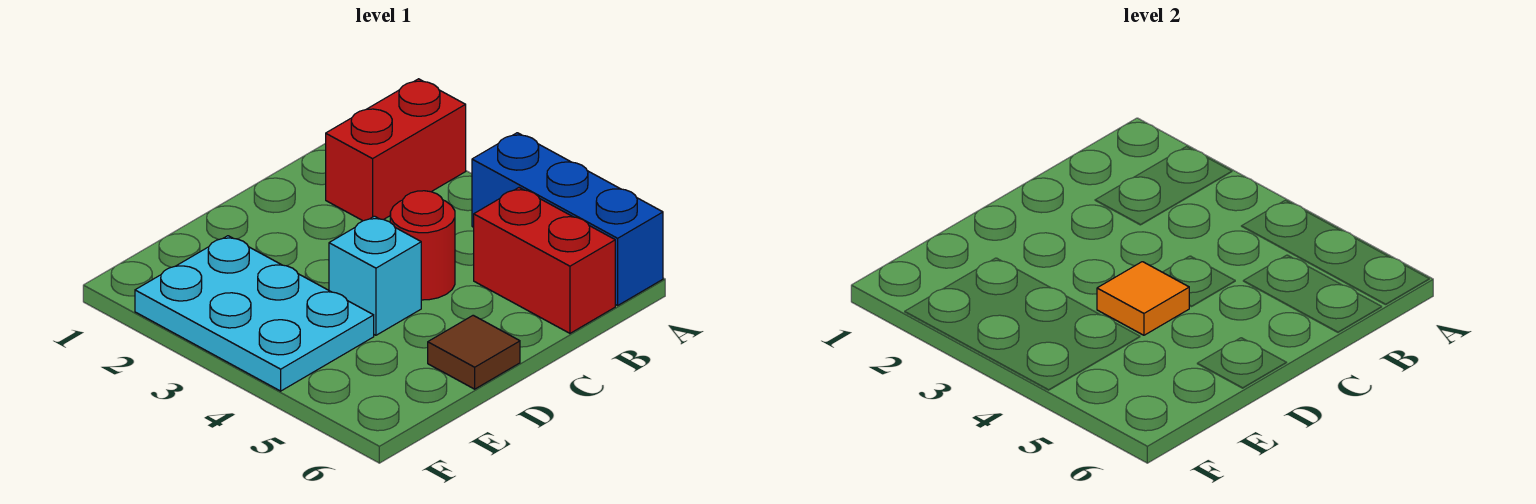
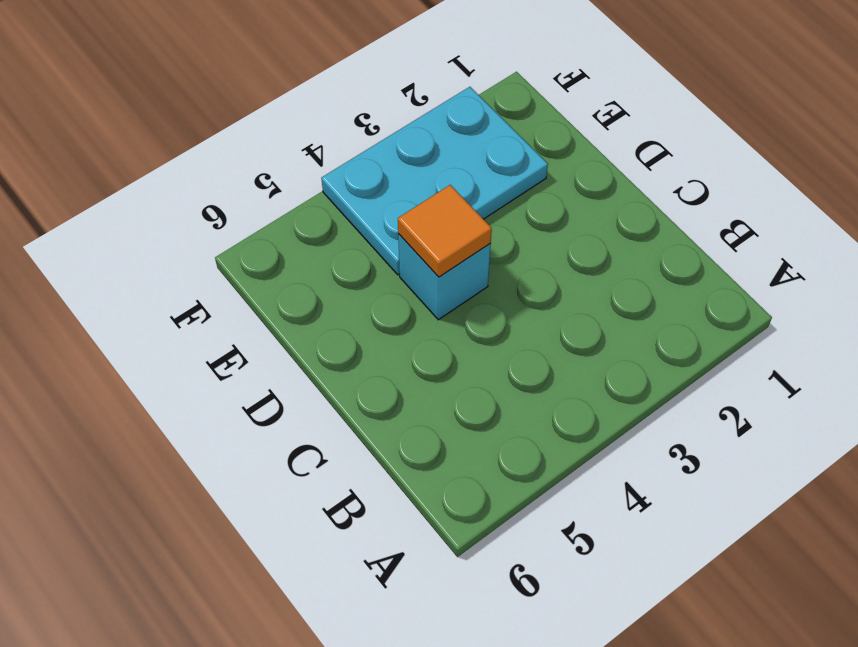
none -> red 1x2 brick [326,79,466,221]
none -> blue 1x3 brick [472,133,663,305]

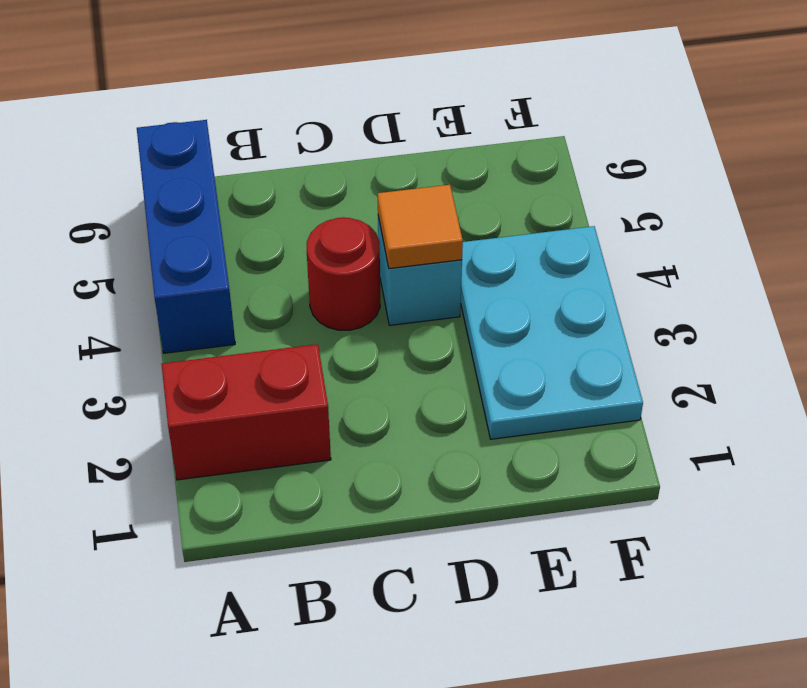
none -> red 1x2 brick [474,188,615,333]
none -> brown 1x1 tile [428,315,520,389]

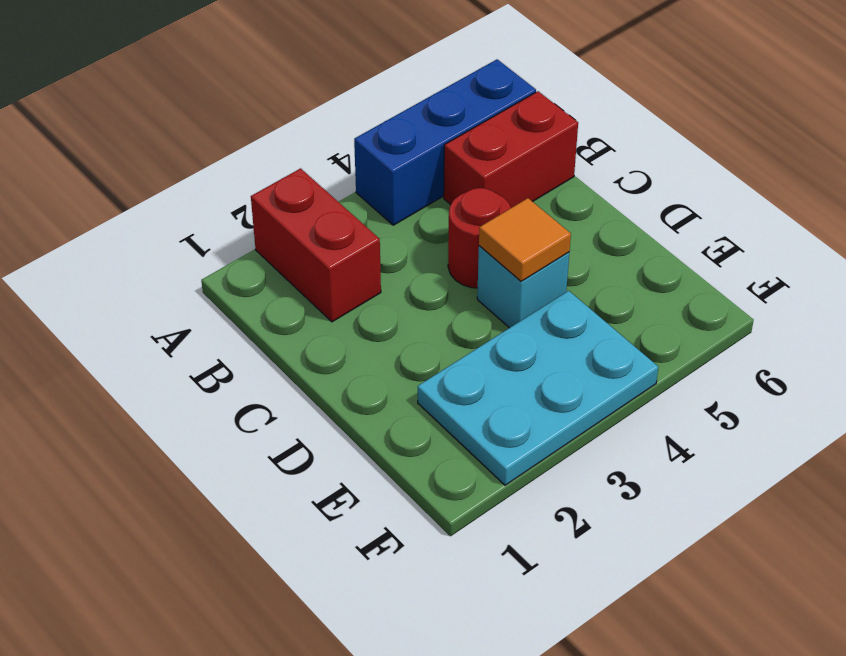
none -> brown 1x1 tile [428,315,520,389]

